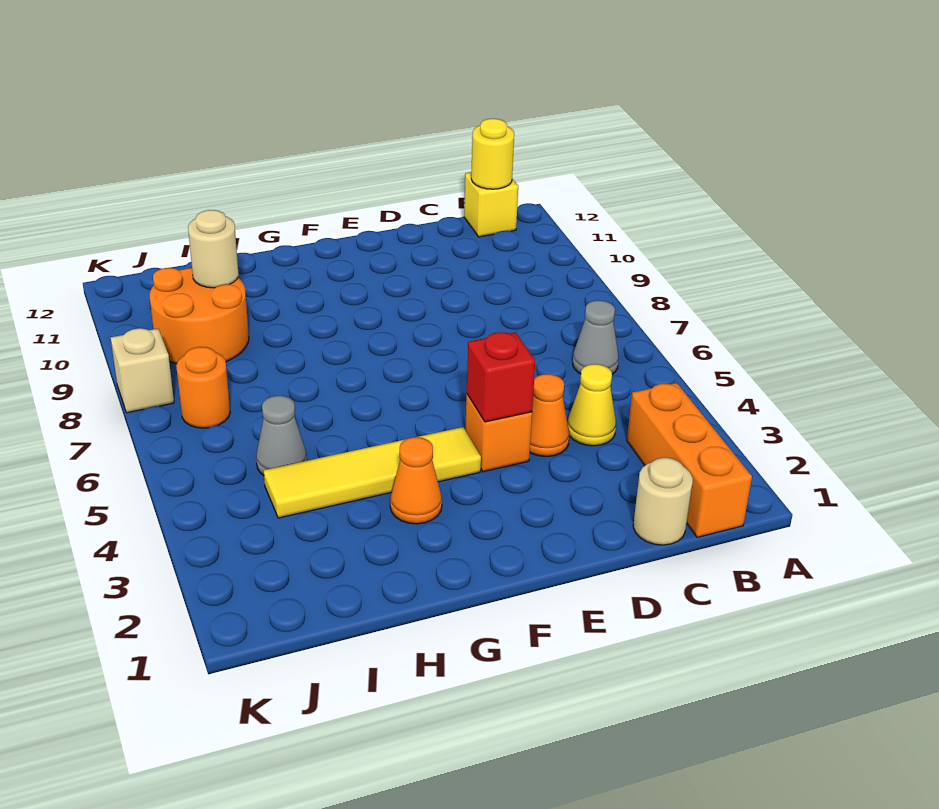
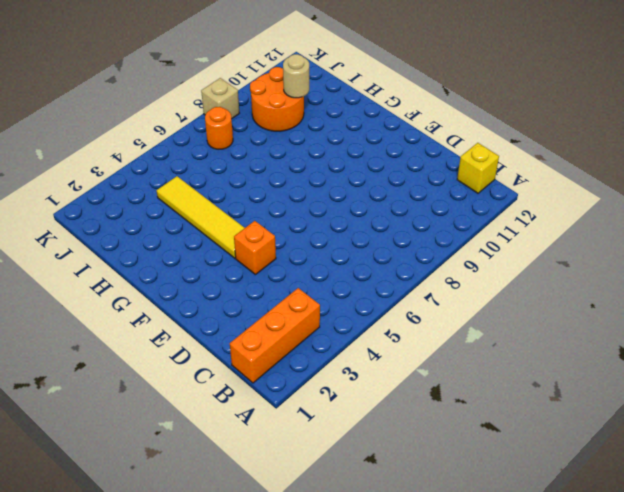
none -> grey 1x1 cone [572,300,619,374]
none -> tan 1x1 round brick [633,458,693,545]
none -> yellow 1x1 cone [568,364,616,446]

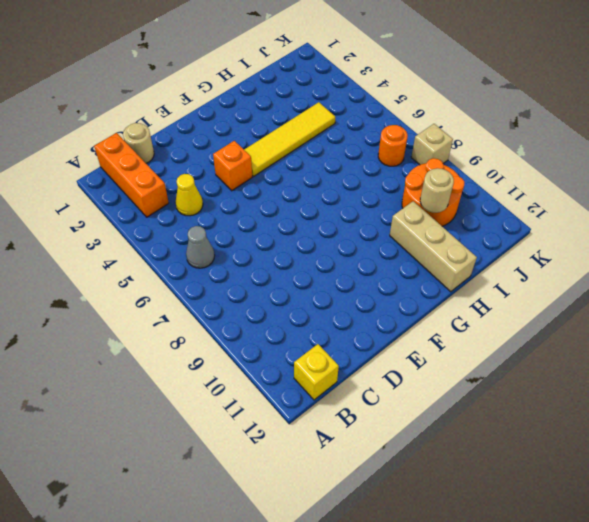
tan 1x3 brick [390,201,477,292] -> none
none -> orange 1x1 cone [530,374,569,457]
none -> orange 1x1 cone [390,437,442,524]
none -> grey 1x1 cone [256,396,307,475]

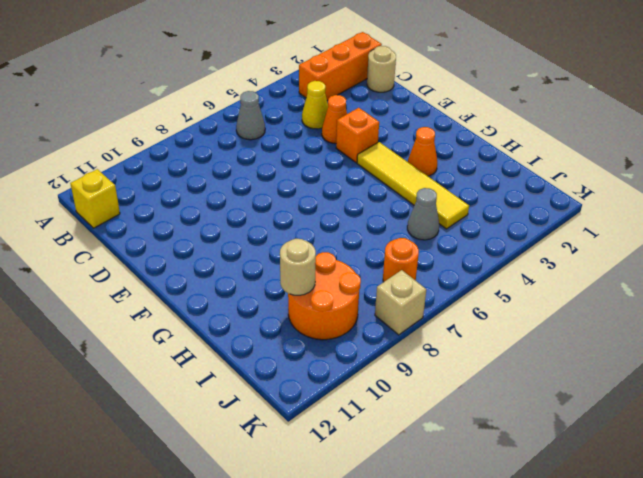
none -> yellow 1x1 round brick [471,119,514,189]
none -> red 1x1 brick [467,332,535,422]

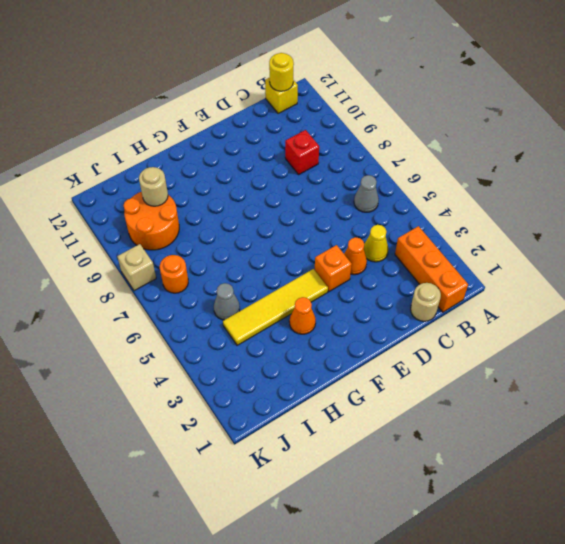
red 1x1 brick [285,130,319,174] -> red 1x1 brick moved to [467,332,535,422]

